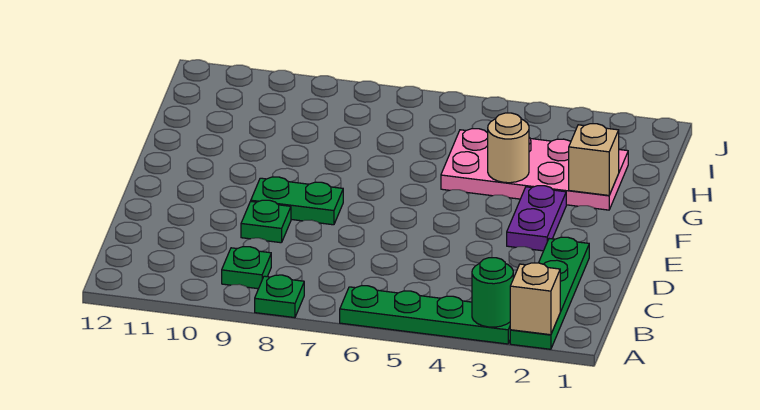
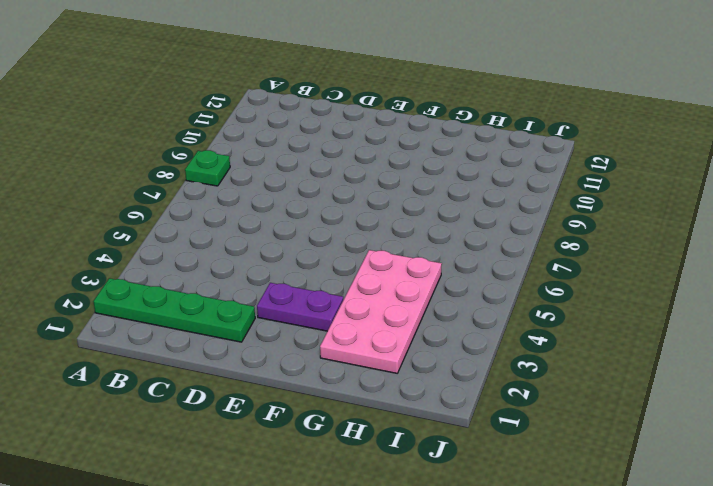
none -> green 1x4 plate [340,286,510,344]
none -> green 1x1 plate [222,246,271,289]
none -> green 1x1 plate [241,200,291,243]

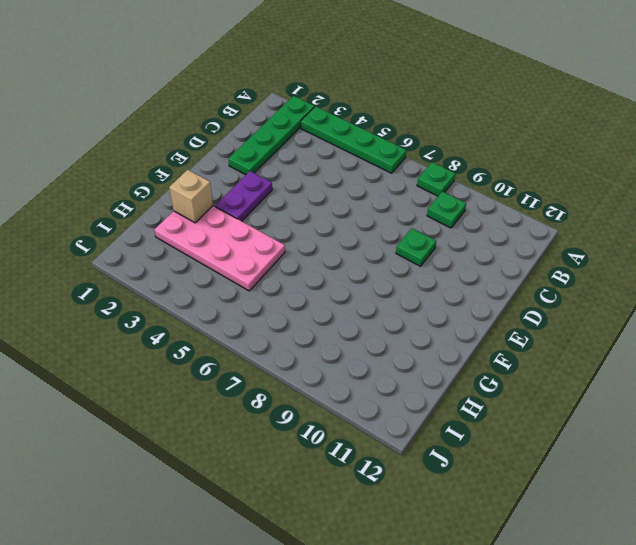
none -> green 1x2 plate [251,177,343,225]
none -> tan 1x1 brick [510,263,560,335]
none -> green 1x1 round brick [472,258,513,327]

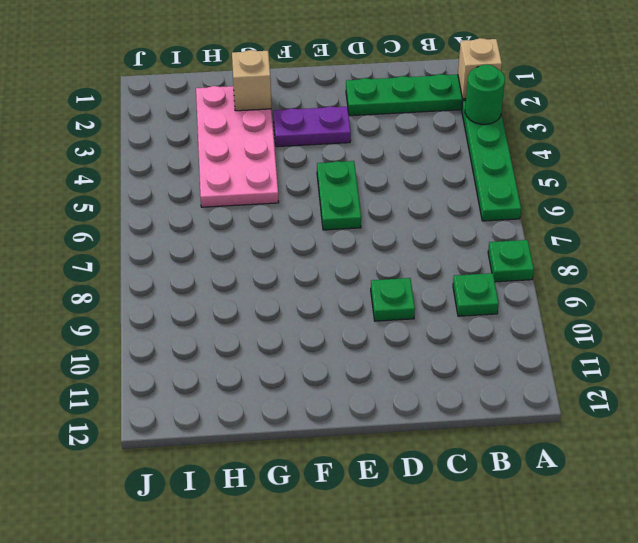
green 1x2 plate [317,161,361,230] -> green 1x2 plate moved to [251,177,343,225]
none -> tan 1x1 round brick [488,113,529,183]

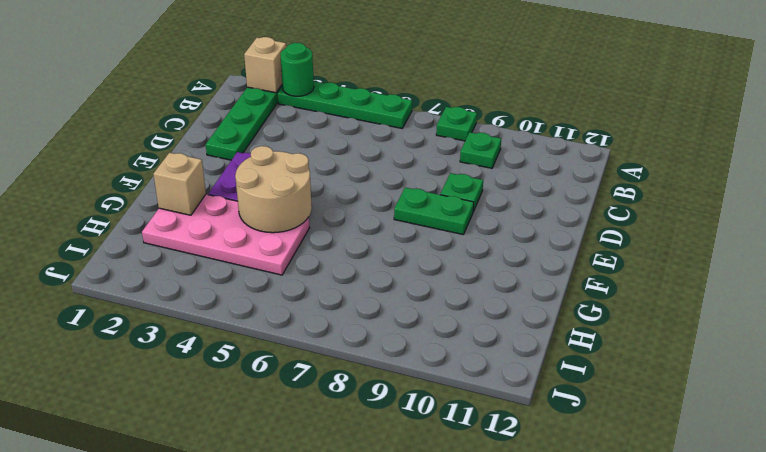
tan 2x2 round brick [235,146,312,233] -> tan 1x1 round brick [488,113,529,183]

